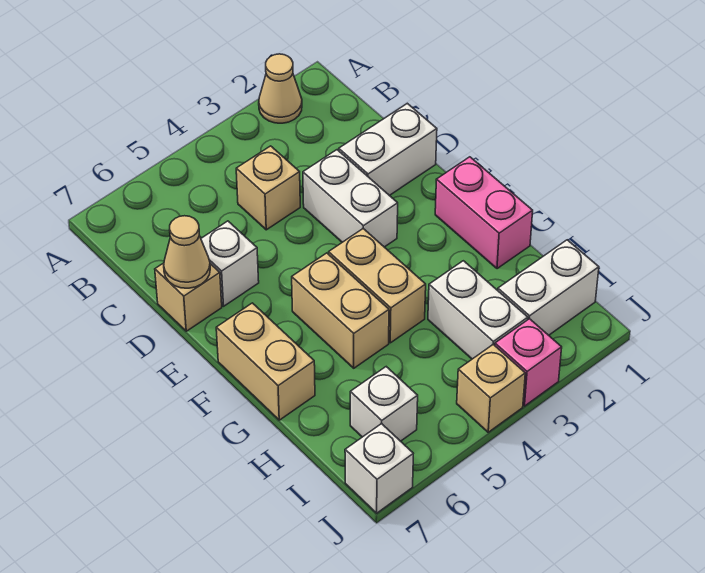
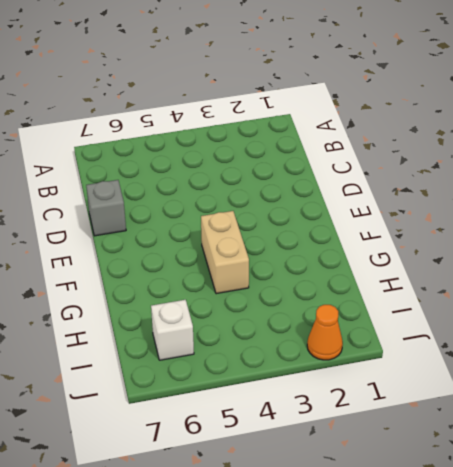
grey 1x1 brick [86,180,126,236] -> tan 1x1 brick [155,263,222,331]
orange 1x1 cone [307,305,343,360] -> none
none -> tan 1x1 cone [259,54,302,123]
none -> tan 1x1 brick [236,146,300,230]
none -> white 1x2 brick [339,103,437,196]

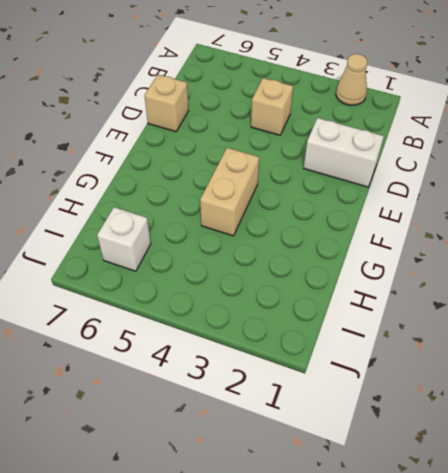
none -> white 1x2 brick [303,150,398,247]
none -> white 1x1 brick [201,221,259,306]
none -> pink 1x2 brick [435,157,533,269]

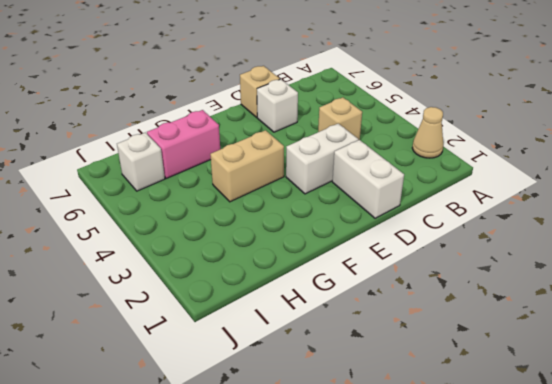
pink 1x2 brick [147,110,220,178] -> pink 1x2 brick moved to [435,157,533,269]
none -> tan 1x2 brick [292,253,389,368]
none -> tan 1x2 brick [216,303,315,420]
none -> white 1x2 brick [428,261,528,359]

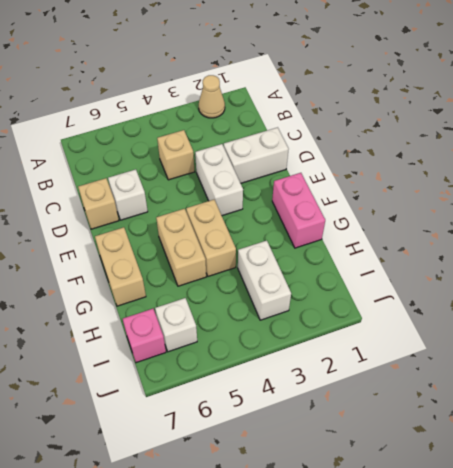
pink 1x1 brick [123,309,166,363] -> pink 1x1 brick moved to [495,319,562,406]
none -> white 1x2 brick [498,240,599,335]
none -> tan 1x1 brick [457,345,525,432]
none -> white 1x1 brick [345,424,413,513]

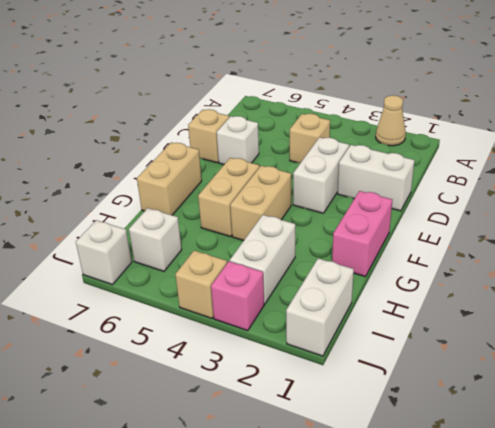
white 1x2 brick [286,258,354,356] -> white 1x2 brick turned to [498,240,599,335]
none -> tan 1x1 cone [164,216,210,288]

